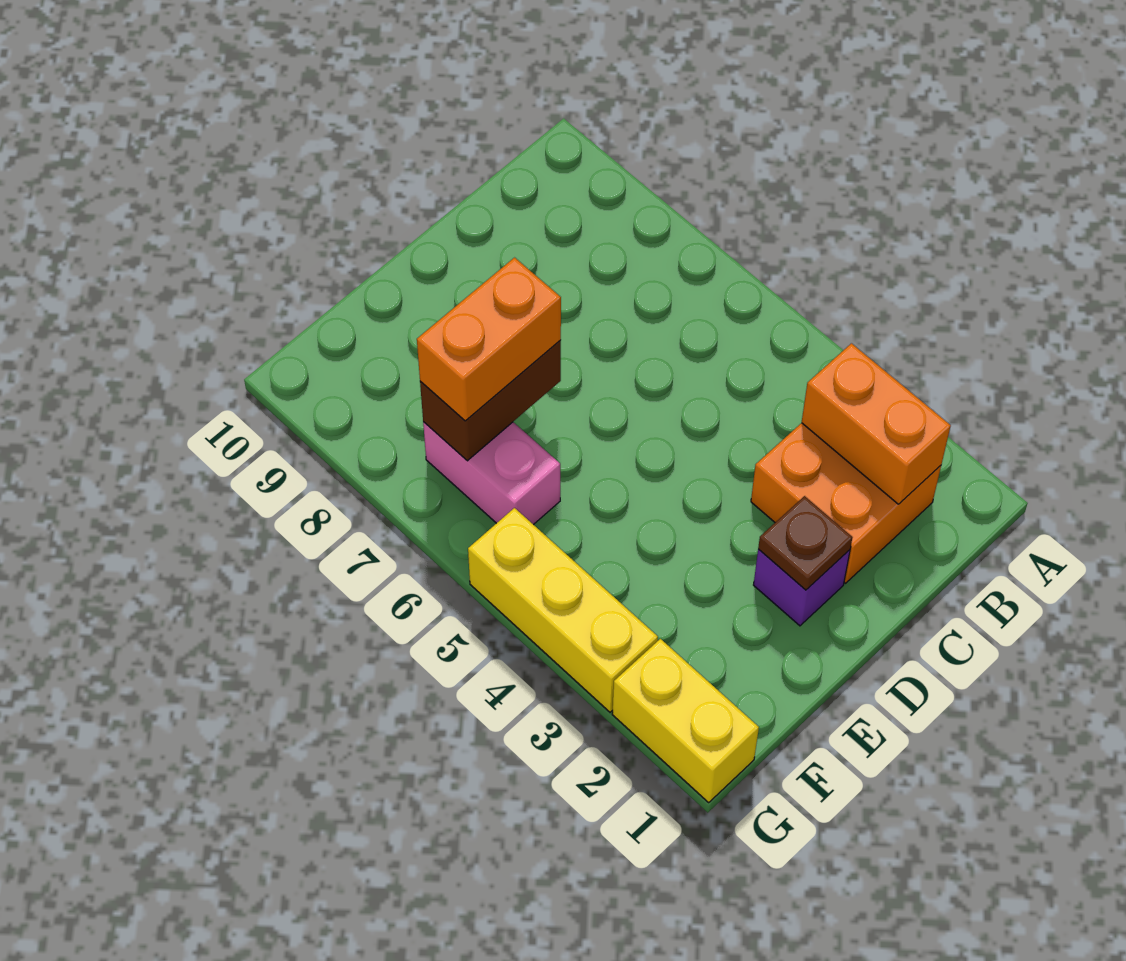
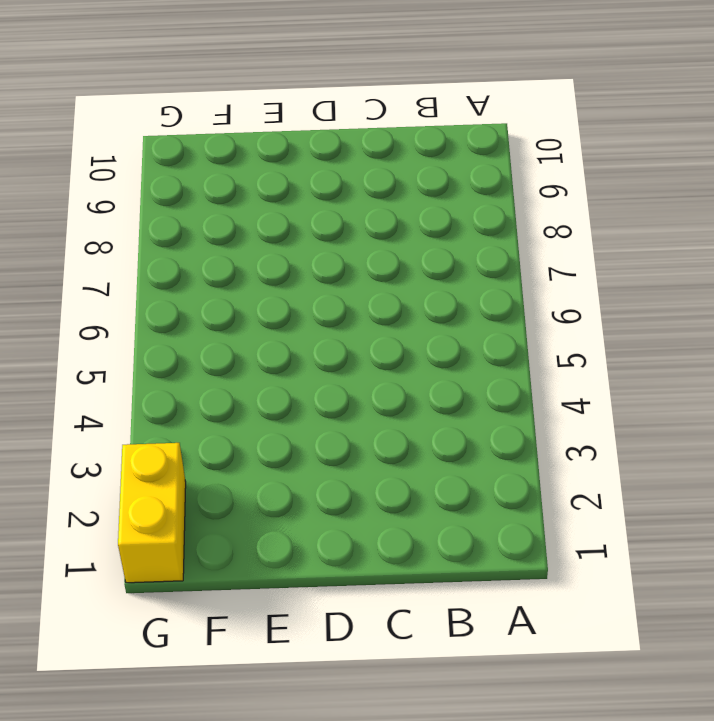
none -> orange 2x2 brick [751,423,941,583]
none -> purple 1x1 brick [754,549,850,626]

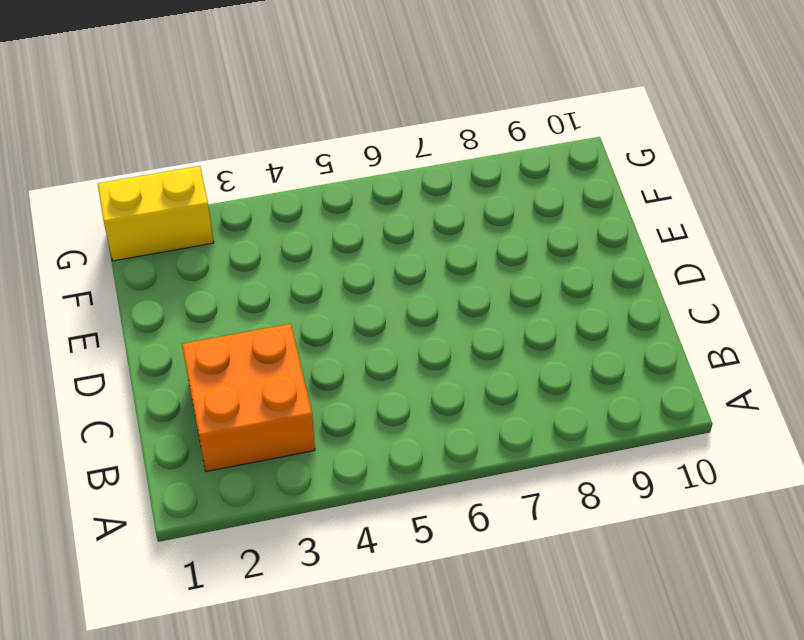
none -> purple 1x1 brick [754,549,850,626]
none -> pink 1x2 brick [423,422,560,525]

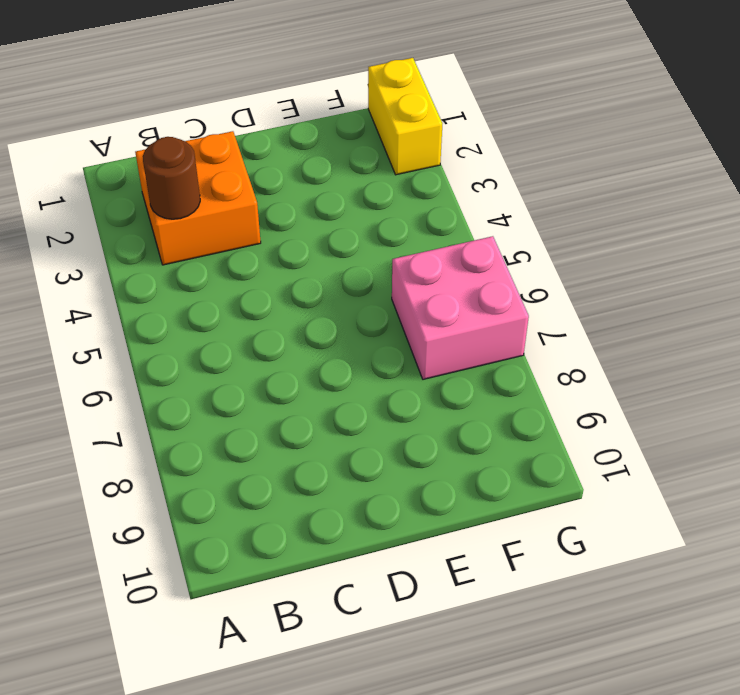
brown 1x1 round brick [143,137,200,219] -> orange 1x2 brick [802,343,951,504]
pink 2x2 brick [392,236,529,379] -> pink 1x2 brick [423,422,560,525]
none -> purple 1x1 brick [754,549,850,626]
none -> yellow 1x3 brick [468,508,658,712]

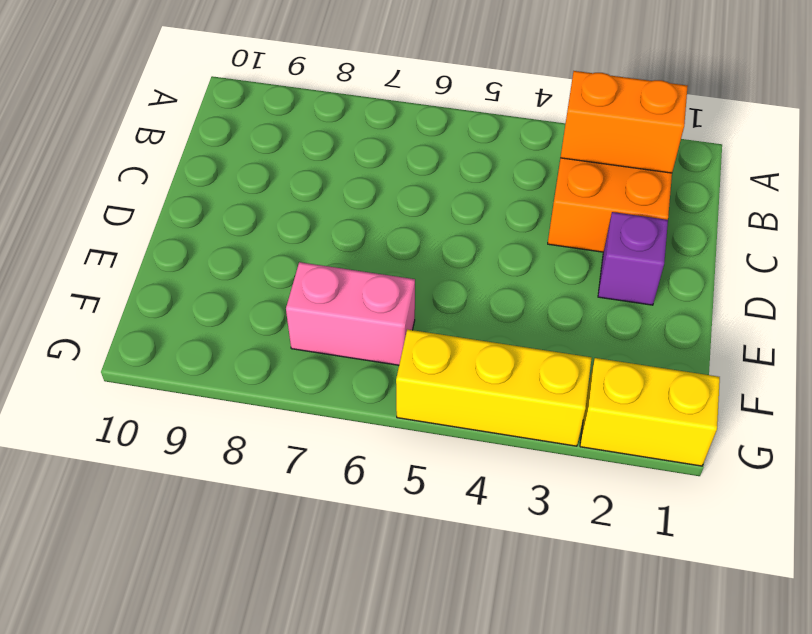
none -> brown 1x1 plate [758,496,853,590]
none -> brown 1x2 brick [420,340,561,461]

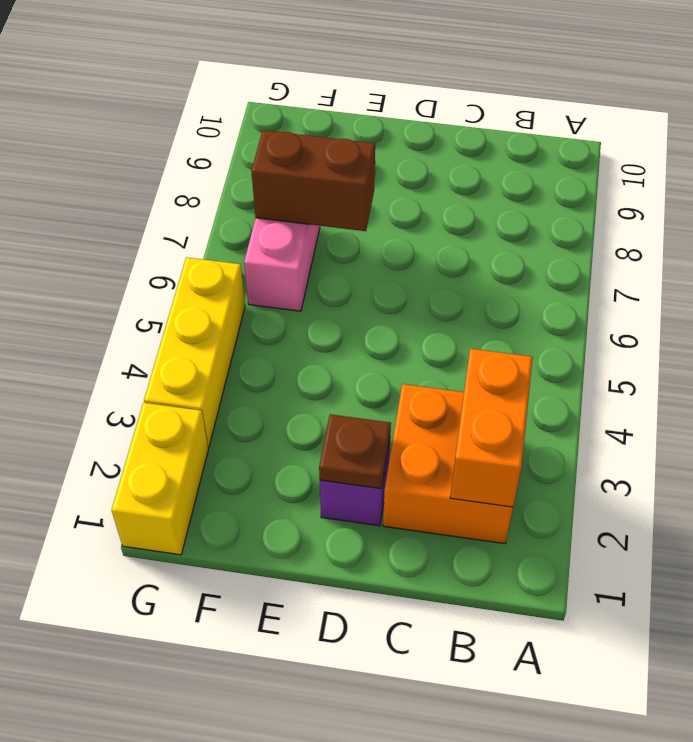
none -> orange 1x2 brick [417,258,561,421]

